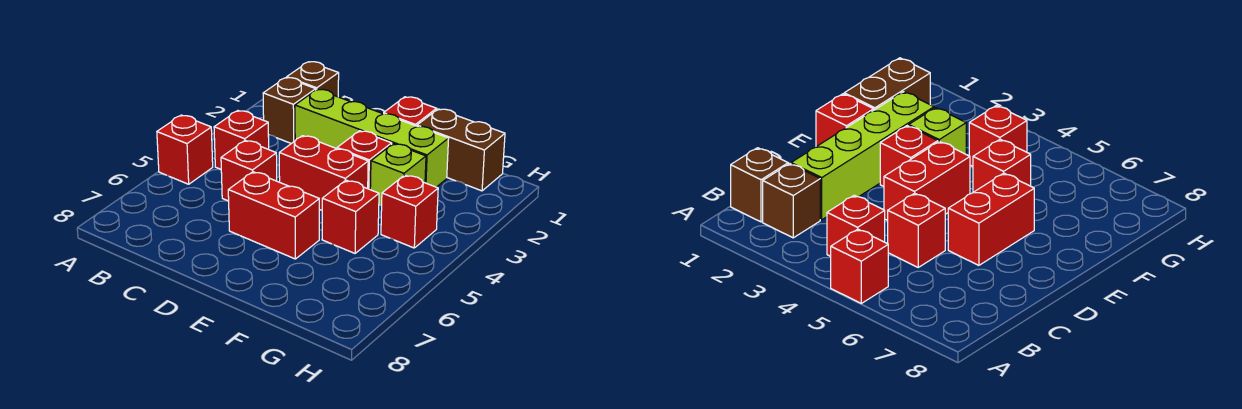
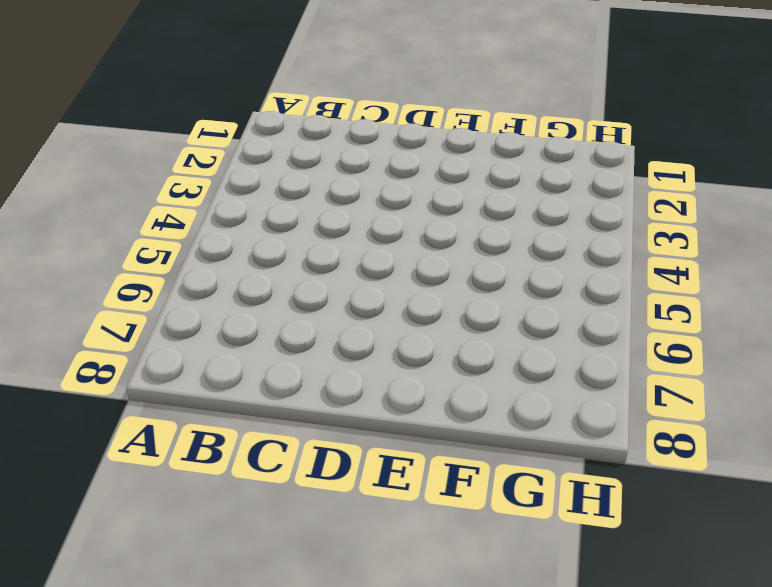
none -> red 1x1 brick [157,115,213,184]
none -> brown 1x1 brick [287,62,339,97]
none -> brown 1x1 brick [263,78,316,144]

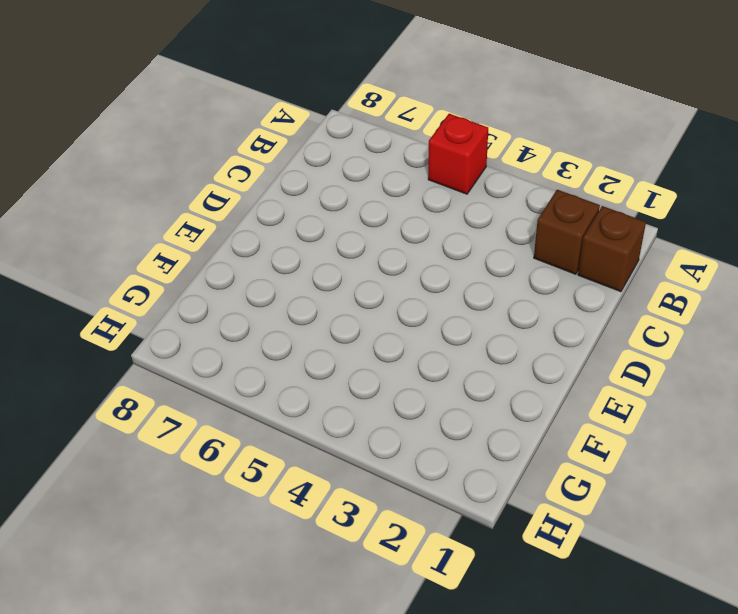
none -> red 1x1 brick [214,111,269,169]
none -> lime 1x4 brick [295,89,449,187]
none -> red 1x1 brick [221,140,277,201]

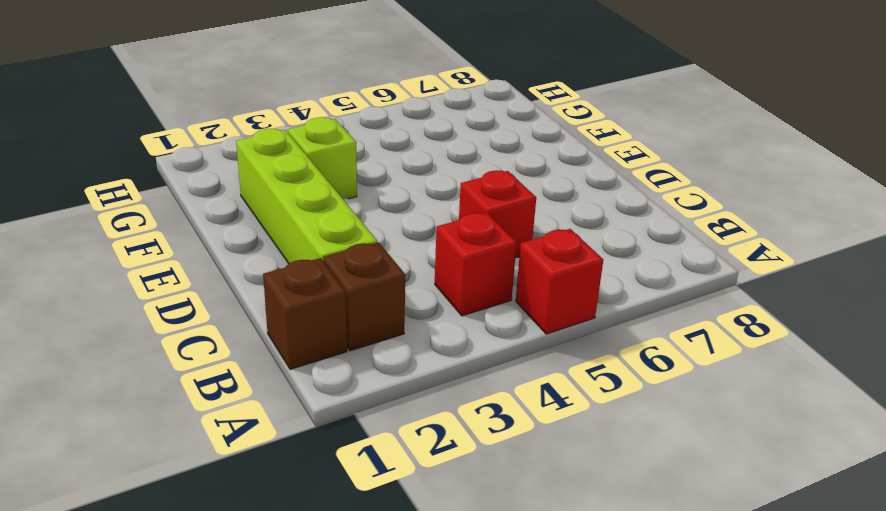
none -> red 1x2 brick [279,136,368,210]
none -> red 1x2 brick [228,172,319,259]
none -> red 1x1 brick [384,97,437,126]

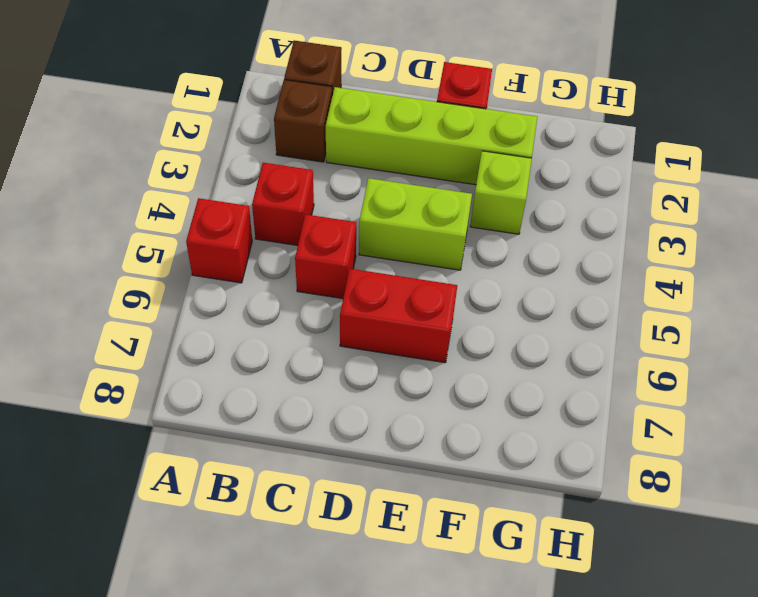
lime 1x2 brick [359,178,472,270] -> red 1x2 brick [279,136,368,210]
none -> red 1x1 brick [337,131,392,189]
none -> brown 1x2 brick [417,109,505,191]
none -> red 1x1 brick [322,180,379,253]

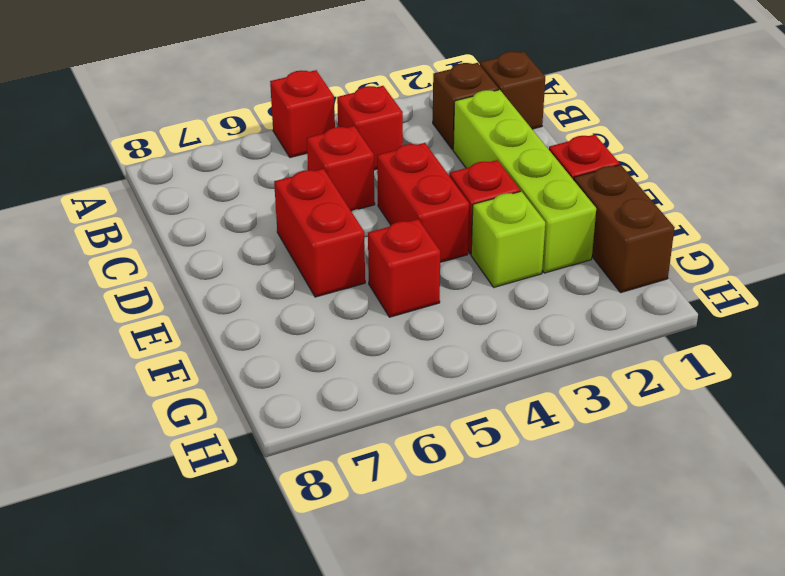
none -> red 1x1 brick [381,175,438,248]

